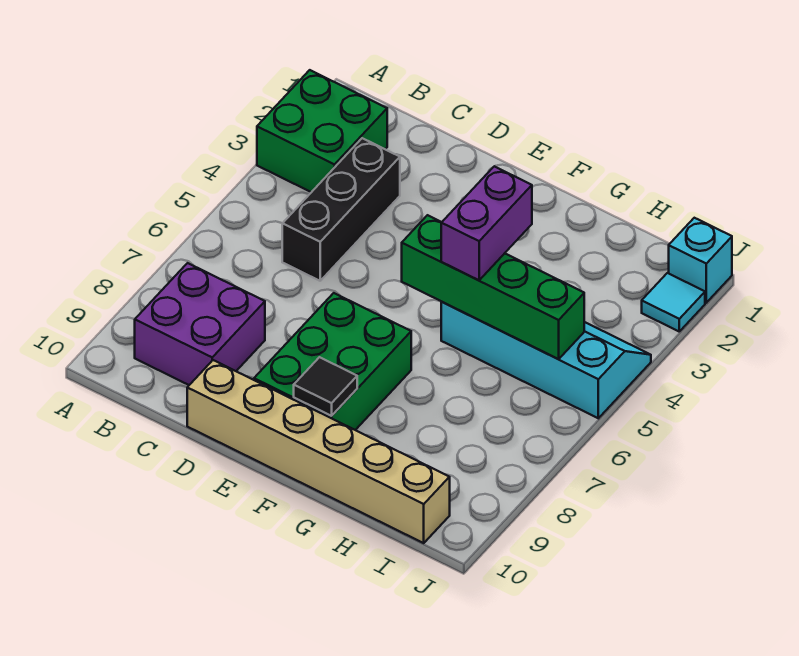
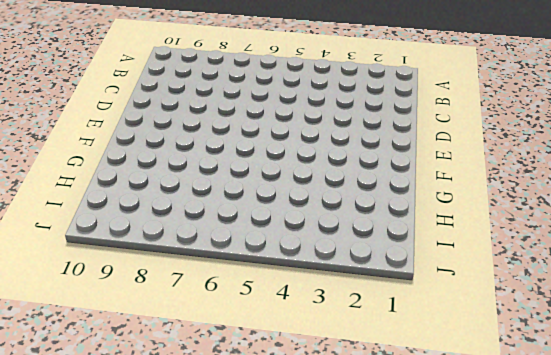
none -> green 2x2 brick [257,70,387,192]
none -> purple 2x2 brick [135,263,265,385]

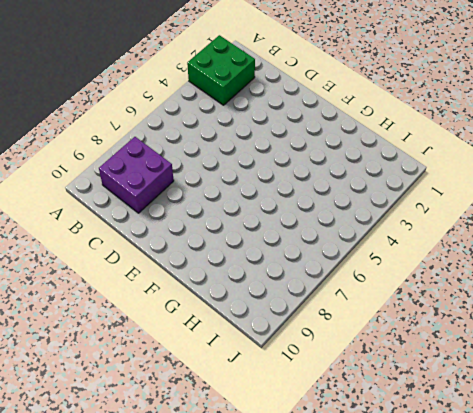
none -> black 1x3 brick [282,138,400,281]
none -> tan 1x6 brick [187,360,450,543]

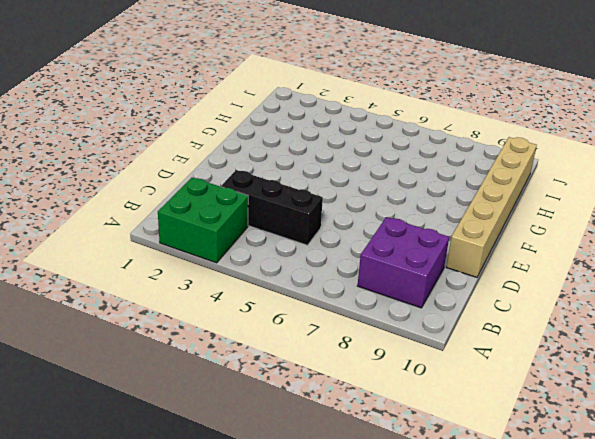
none -> green 2x3 brick [254,293,411,430]
none -> cyan 2x4 slope [441,302,651,418]

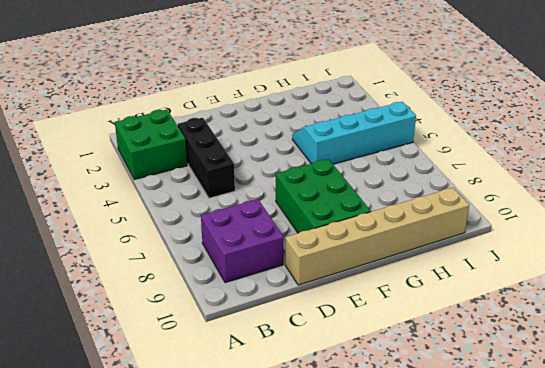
none -> cyan 1x1 brick [669,218,732,303]
none -> cyan 1x1 tile [642,273,705,331]

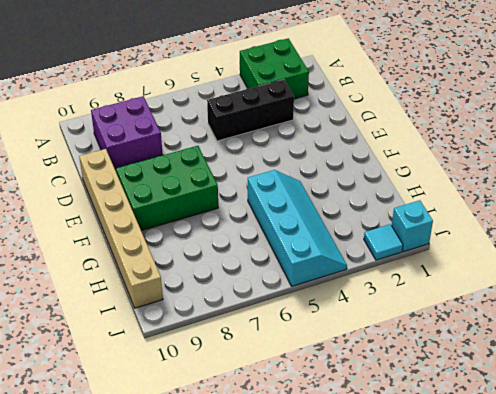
none -> green 1x4 brick [402,215,584,359]
none -> black 1x1 tile [294,357,357,416]

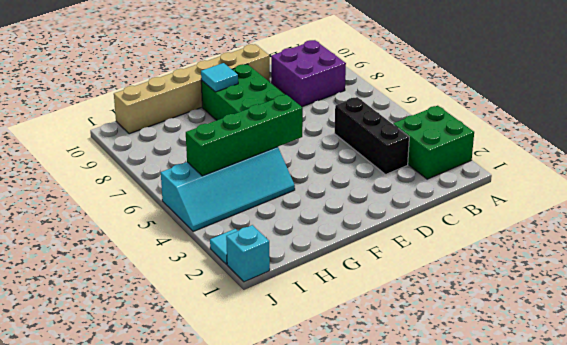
cyan 1x1 tile [201,63,238,92] -> black 1x1 tile [294,357,357,416]
none -> purple 1x2 brick [441,166,532,280]

